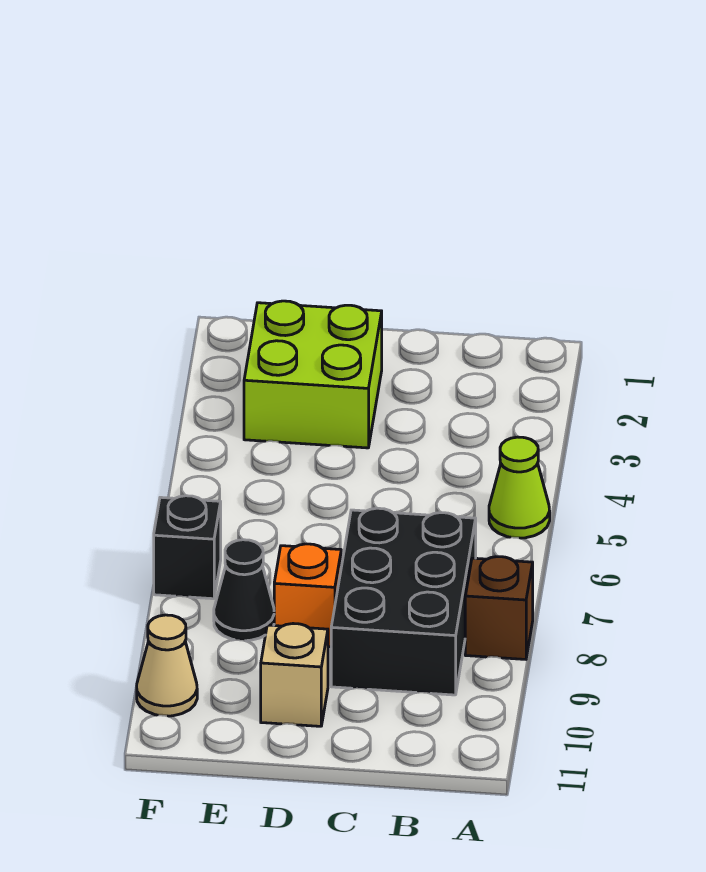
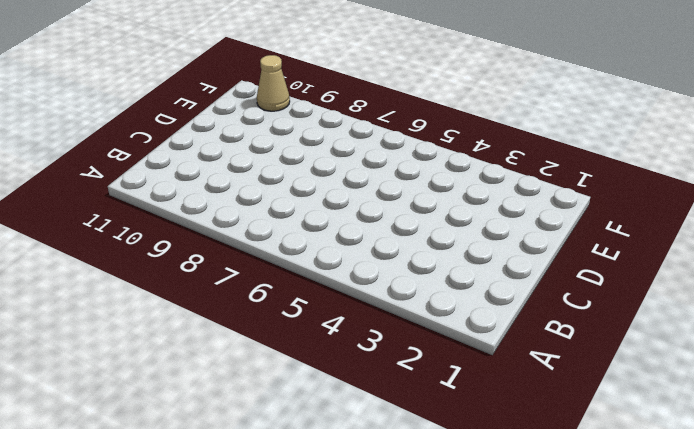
none -> lime 1x1 cone [489,437,550,538]
none -> brown 1x1 brick [465,557,533,659]

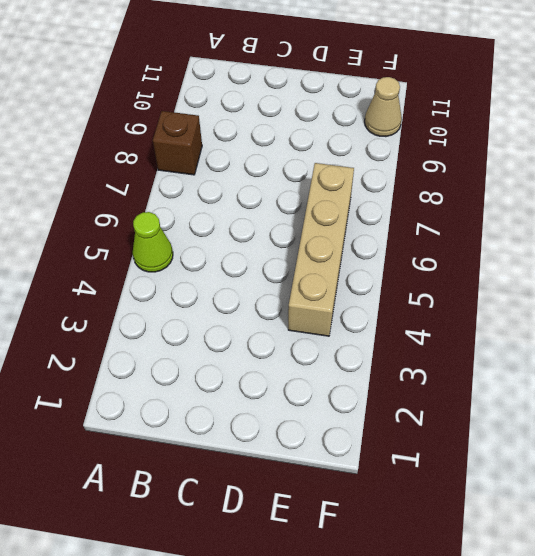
tan 1x4 brick [288,163,354,336] -> none
none -> black 2x3 brick [331,508,476,695]
none -> lime 2x2 brick [244,301,382,448]

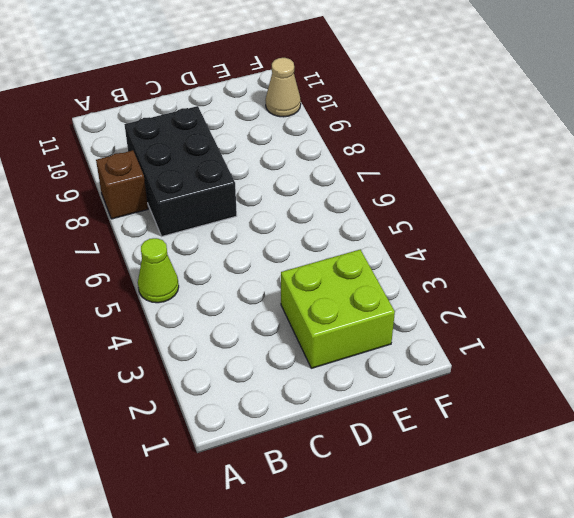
none -> orange 1x1 brick [274,544,341,647]
none -> tan 1x1 brick [261,624,328,726]

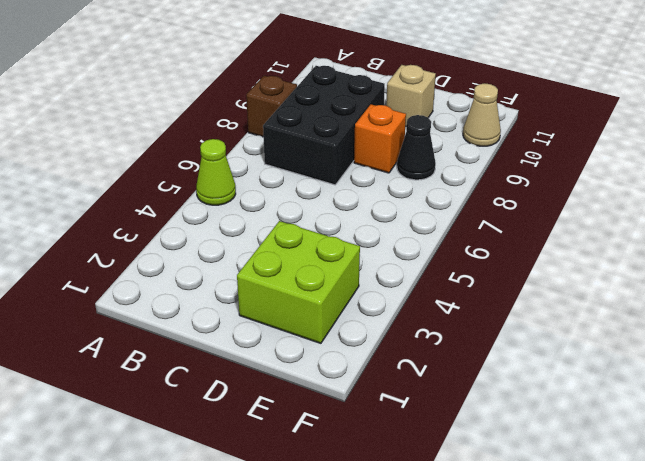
none -> black 1x1 brick [154,496,221,599]

